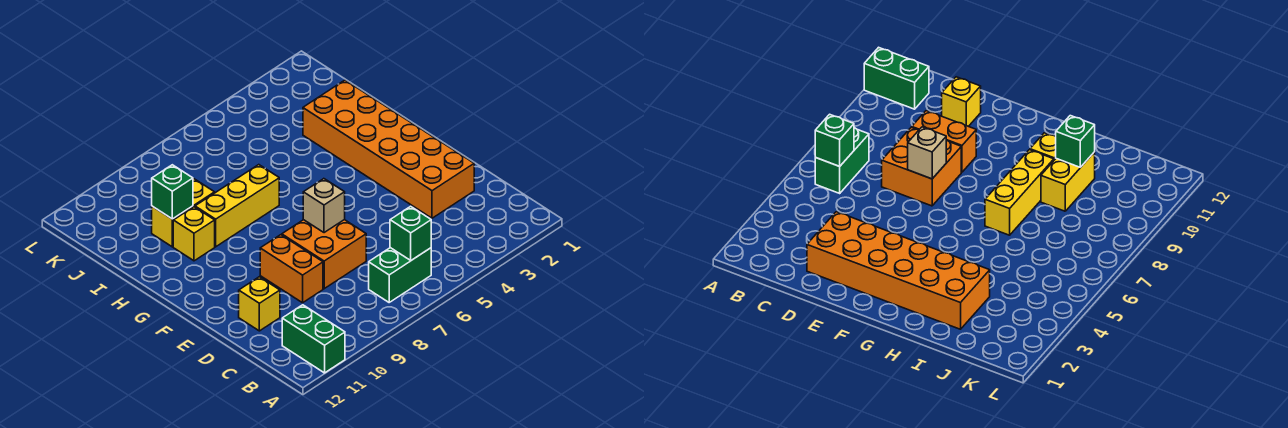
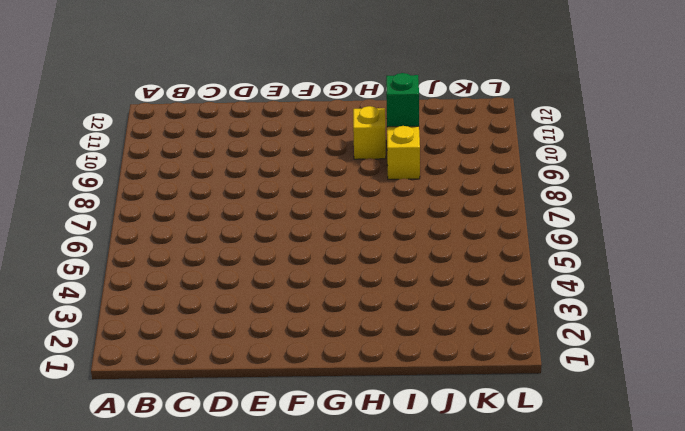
none -> green 1x2 brick [282,305,345,373]
none -> green 1x2 brick [369,248,431,302]
none -> orange 2x6 brick [303,80,474,218]

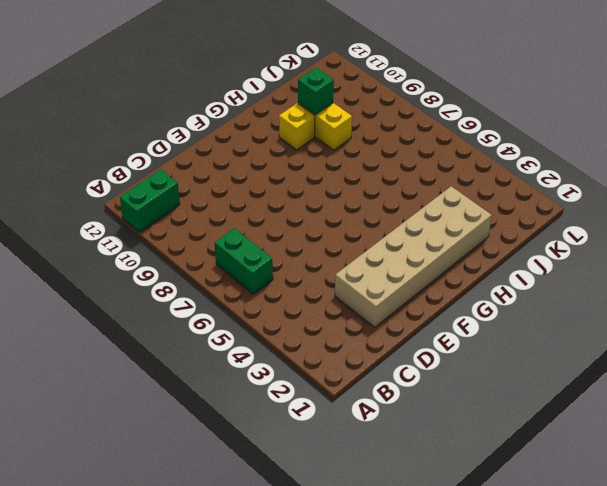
tan 2x6 brick [335,186,492,327] -> orange 2x6 brick [303,80,474,218]
none -> orange 2x2 brick [282,220,366,289]
none -> orange 1x2 brick [260,235,323,303]
none -> yellow 1x1 brick [239,277,280,331]

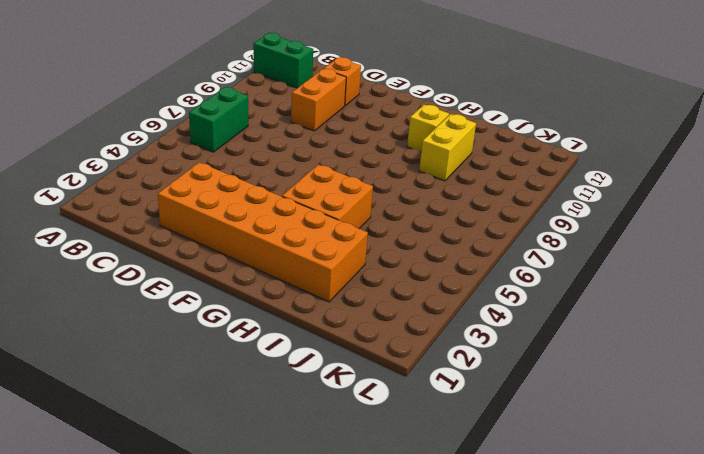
orange 1x2 brick [291,69,346,131] -> orange 1x2 brick turned to [260,235,323,303]
orange 1x1 brick [324,57,361,105] -> yellow 1x1 brick [239,277,280,331]
orange 2x2 brick [282,165,373,228] -> orange 2x2 brick moved to [282,220,366,289]
none -> yellow 1x3 brick [195,165,279,247]
none -> green 1x1 brick [390,206,431,260]
none -> tan 1x1 brick [303,179,345,233]

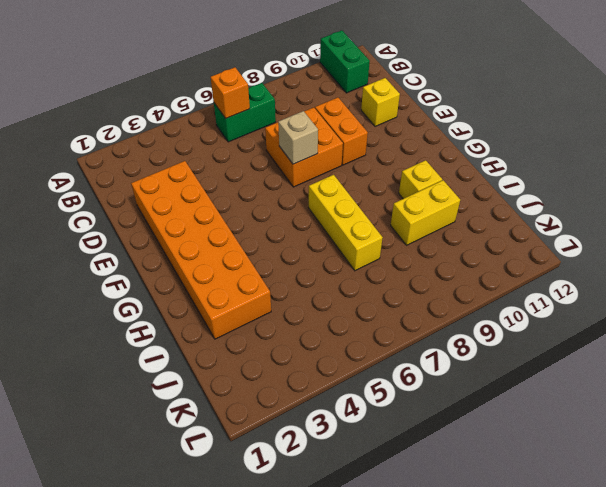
orange 1x1 brick [211,67,250,118] -> green 1x1 brick [390,206,431,260]
yellow 1x3 brick [309,175,383,271] -> yellow 1x3 brick turned to [195,165,279,247]
none -> green 1x1 brick [152,165,193,219]

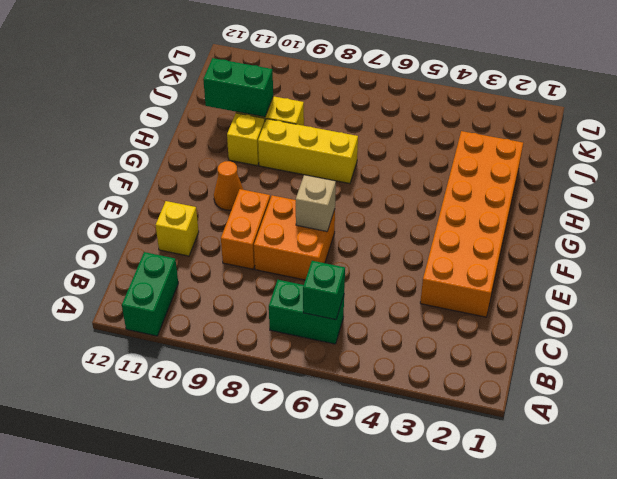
orange 1x1 cone [214,161,244,210] -> none
green 1x2 brick [203,58,273,117] -> green 1x1 brick [152,165,193,219]

